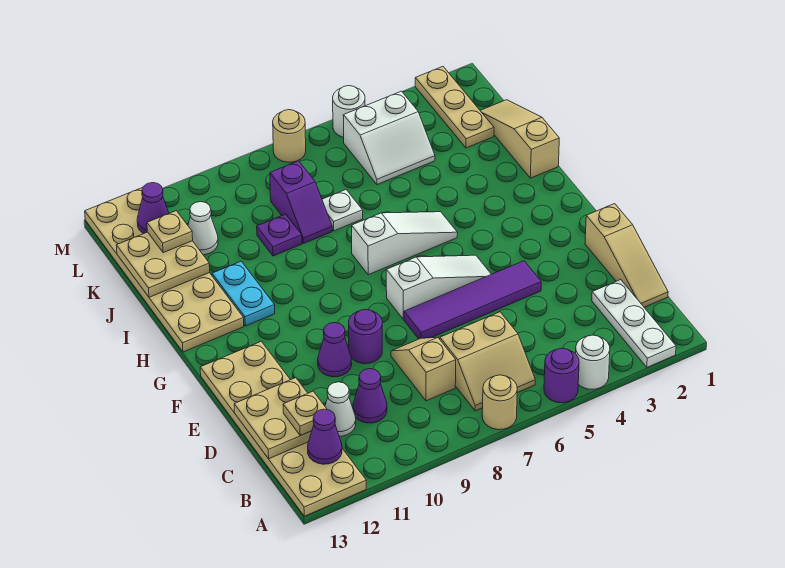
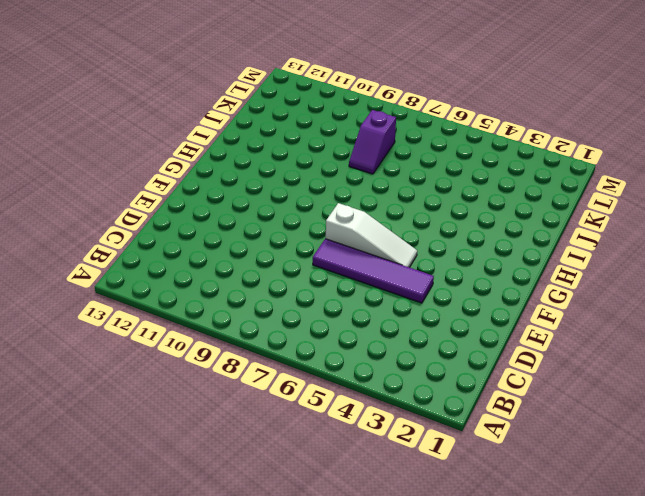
none -> white 1x3 plate [592,280,676,367]
none -> white 1x1 round brick [575,335,610,389]
none -> purple 1x1 round brick [544,348,579,403]
none -> tan 1x1 round brick [482,375,517,430]

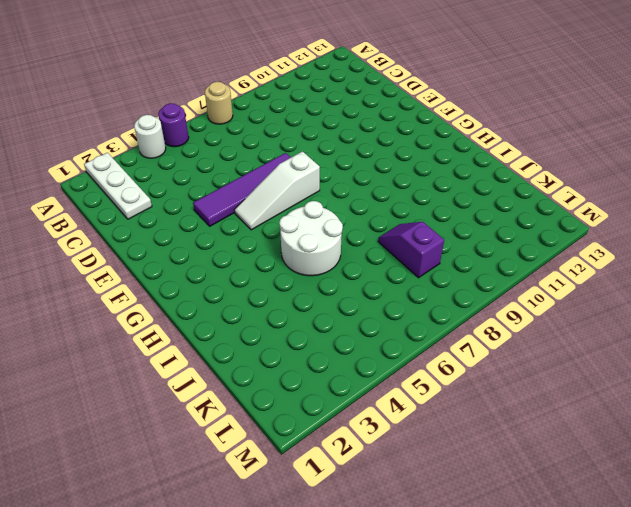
white 2x2 round brick [279,201,343,276] -> white 1x3 slope [352,212,458,275]
none -> tan 2x6 plate [200,341,366,516]
none -> tan 2x2 slope [440,312,535,411]
none -> tan 1x3 slope [585,204,668,307]
none -> tan 1x2 slope [391,337,456,401]

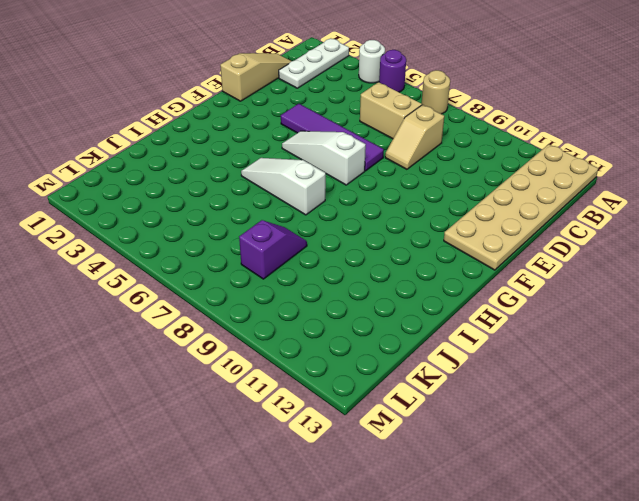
none -> purple 1x1 cone [353,369,387,423]
none -> white 1x1 cone [325,382,356,436]
none -> purple 1x1 round brick [349,310,382,364]
none -> purple 1x1 cone [318,323,352,377]

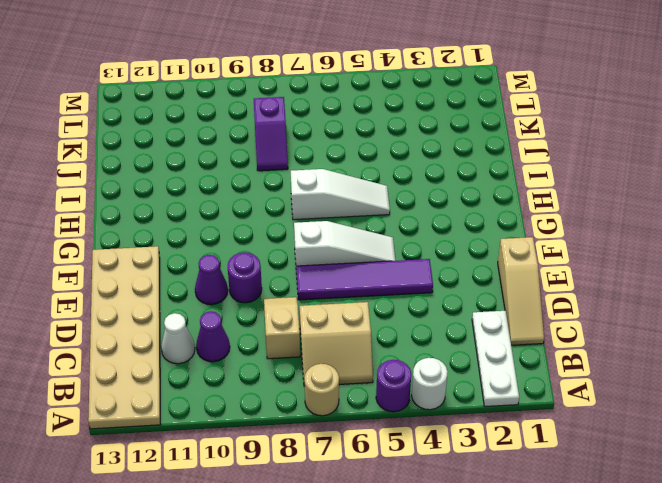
none -> cyan 1x2 plate [212,261,275,326]
none -> tan 2x6 plate [85,187,244,352]
none -> tan 1x3 slope [480,100,559,178]
none -> white 1x1 plate [322,190,363,231]

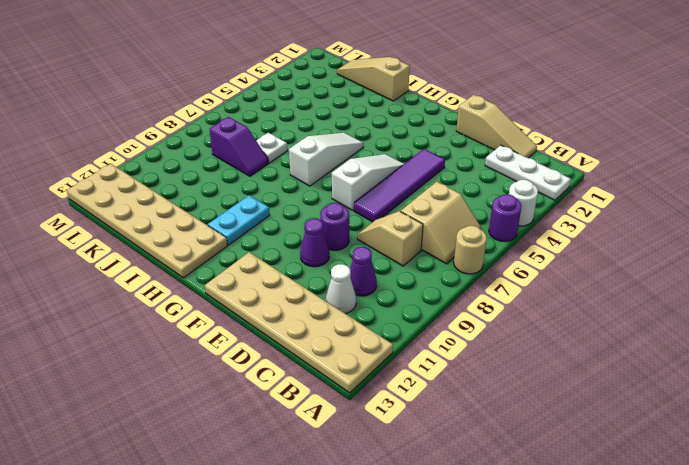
cyan 1x2 plate [208,195,270,245] -> cyan 1x2 plate turned to [212,261,275,326]
none -> purple 1x1 plate [257,214,302,256]
none -> tan 1x3 plate [415,67,494,148]
none -> white 2x2 slope [343,91,435,185]
none -> white 1x1 cone [188,202,218,255]

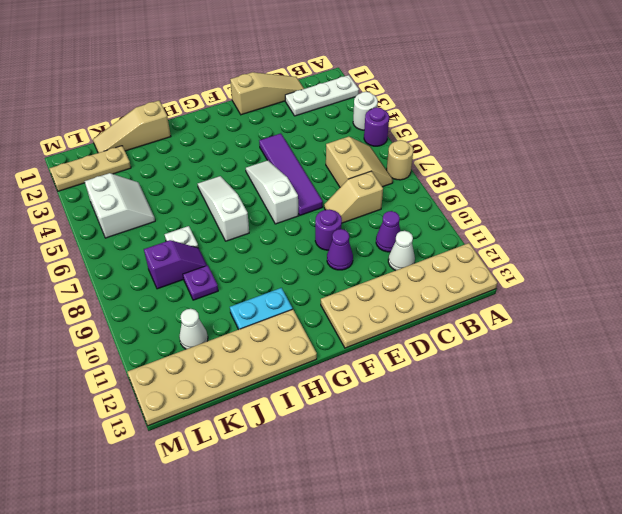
none -> white 1x1 round brick [333,86,365,137]
none -> tan 1x1 round brick [273,110,306,162]
none -> purple 1x1 cone [308,409,342,464]
none -> tan 2x2 plate [234,378,312,459]

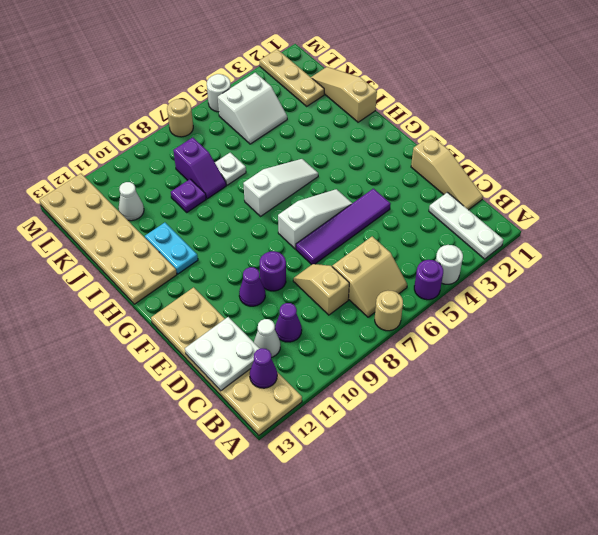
white 2x2 plate [185,317,260,391] -> tan 2x2 plate [234,378,312,459]
none -> tan 2x2 plate [116,232,210,297]
none -> purple 1x1 cone [137,183,169,234]
none -> tan 1x1 plate [283,391,327,436]
none -> tan 1x1 plate [147,211,193,253]

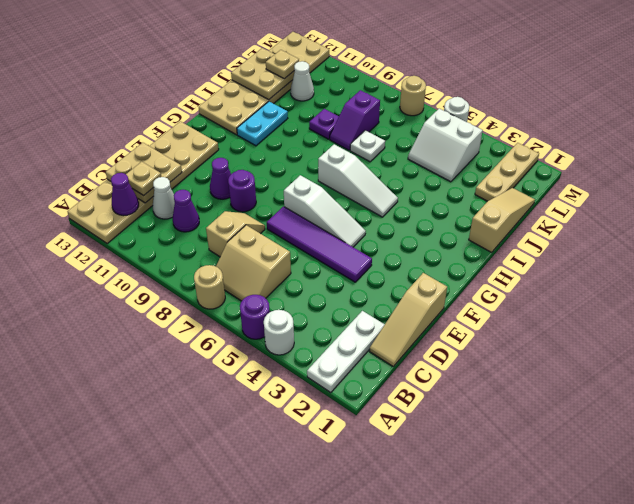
none -> purple 1x1 cone [137,183,169,234]

